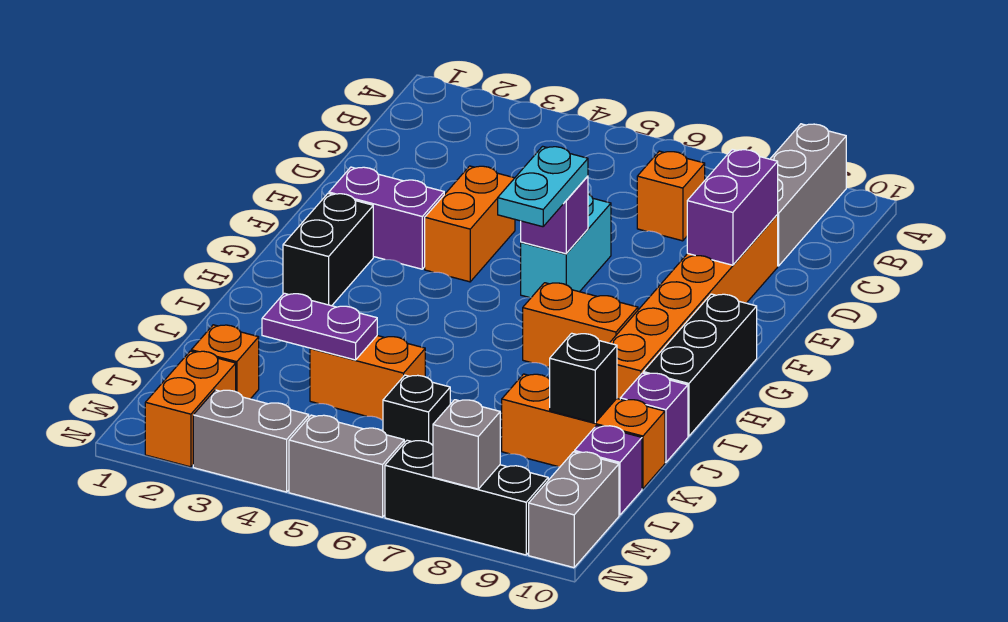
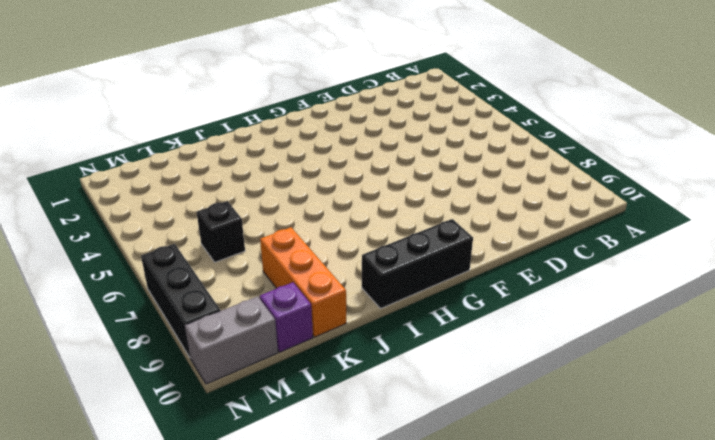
none -> grey 1x3 brick [771,124,846,266]
none -> orange 1x1 brick [637,151,705,241]
none -> orange 1x6 brick [610,215,778,399]

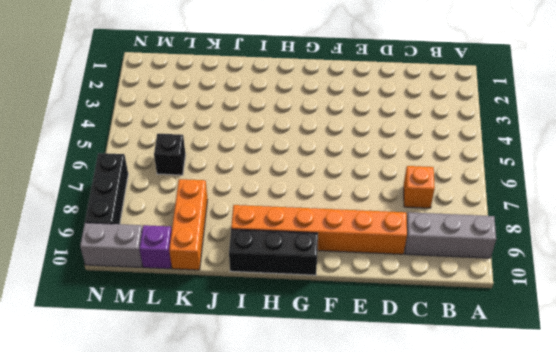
none -> orange 1x2 brick [425,166,515,282]
none -> cyan 1x2 brick [521,194,611,298]
none -> purple 1x2 brick [329,167,444,269]

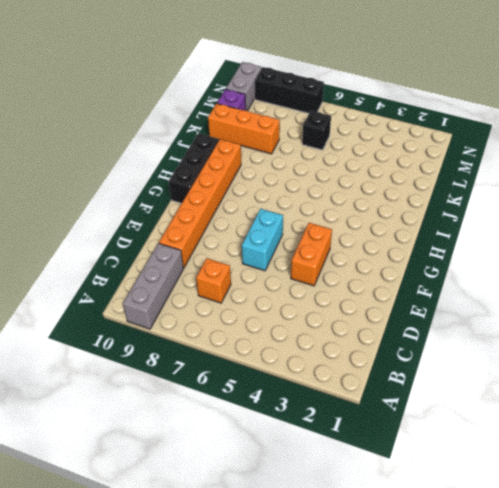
none -> purple 1x2 brick [329,167,444,269]
none -> black 1x2 brick [283,194,373,306]
none -> orange 1x2 brick [523,283,638,367]

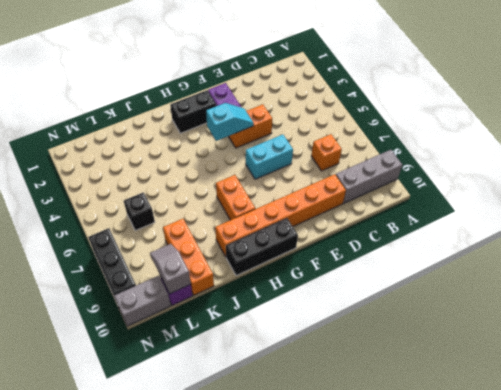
cyan 1x2 slope [206,103,254,141] -> none
grey 1x2 slope [150,244,191,294] -> none
none -> purple 1x1 brick [620,373,688,462]
none -> orange 1x2 brick [310,336,425,421]
none -> orange 1x1 brick [191,325,259,399]

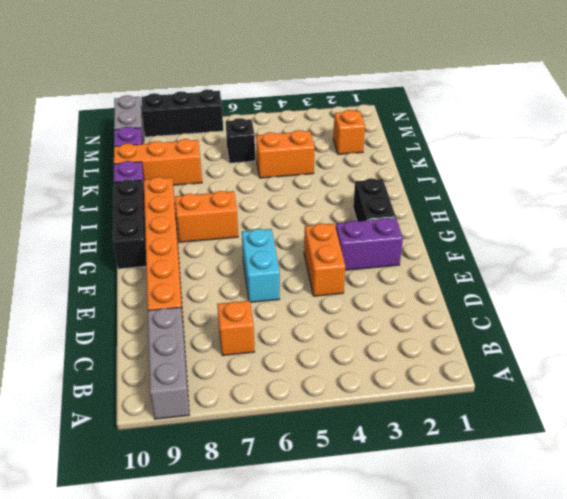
none -> orange 1x2 brick [145,351,236,467]
none -> grey 1x2 brick [193,390,309,492]
none -> grey 1x2 brick [289,415,404,517]

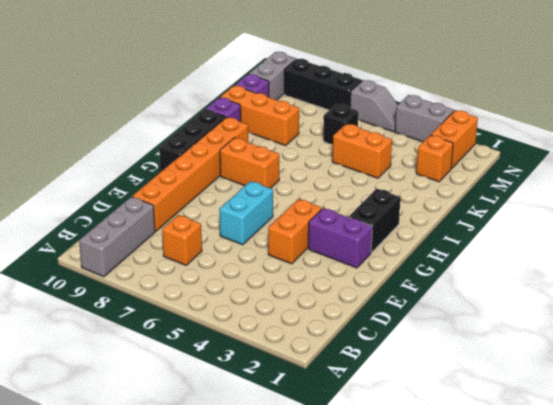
grey 1x2 slope [350,80,398,132] -> grey 1x2 brick [289,415,404,517]
none -> purple 1x2 brick [687,149,778,265]
none -> purple 1x1 brick [521,176,588,254]
none -> purple 1x2 plate [262,293,377,360]

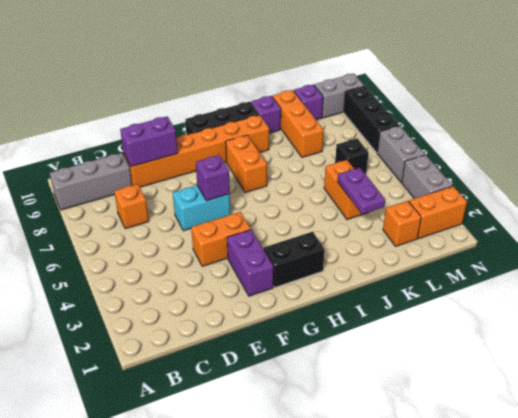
none -> black 1x1 brick [550,333,617,423]
none -> grey 1x1 brick [433,400,500,489]
none -> cyan 1x2 plate [498,146,588,227]

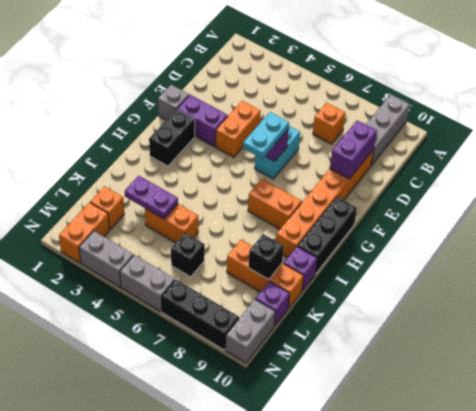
grey 1x1 brick [158,85,189,120] -> grey 1x1 brick moved to [433,400,500,489]

